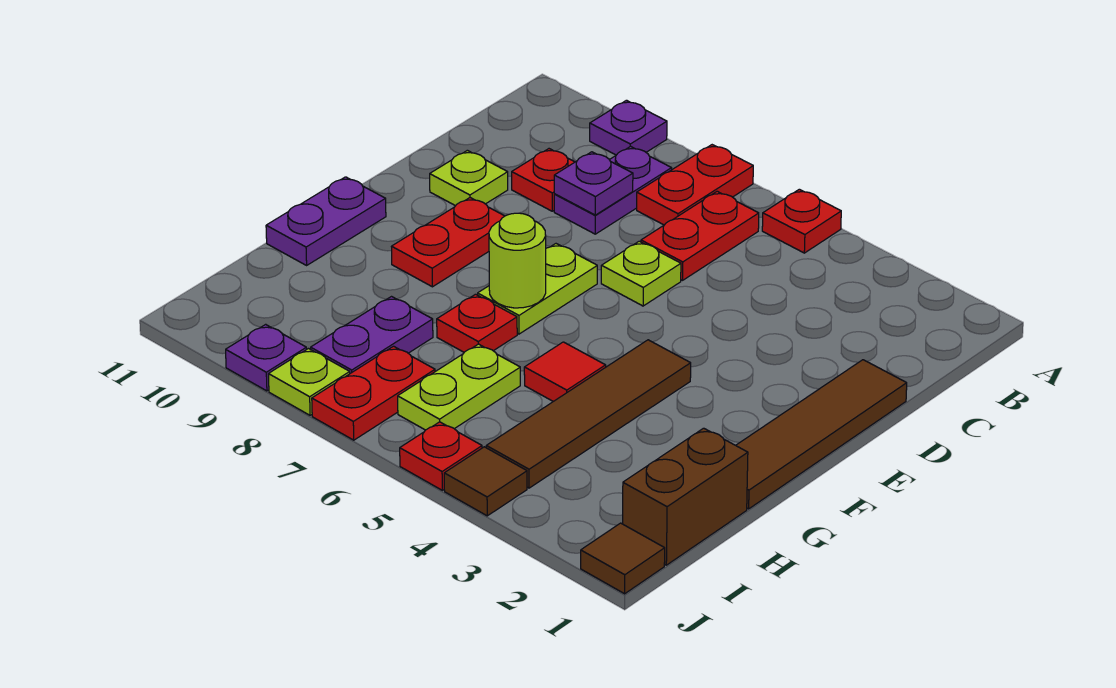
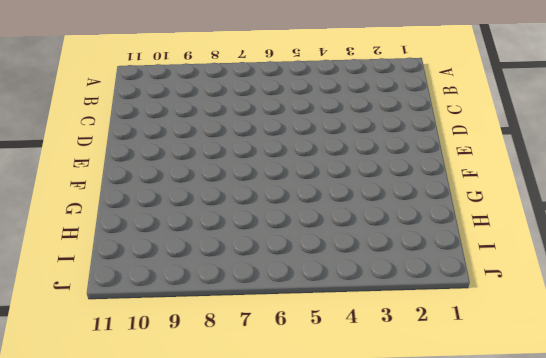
none -> red 1x1 plate [762,189,841,253]
none -> red 1x2 plate [637,145,753,225]
none -> purple 1x1 plate [590,100,667,155]

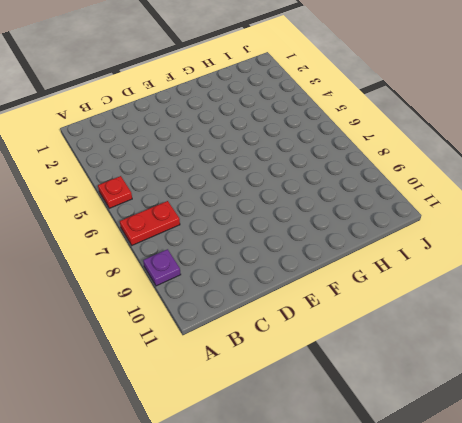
none -> red 1x2 plate [641,191,759,280]
none -> purple 1x2 plate [554,146,672,234]
none -> red 1x1 plate [512,149,574,211]

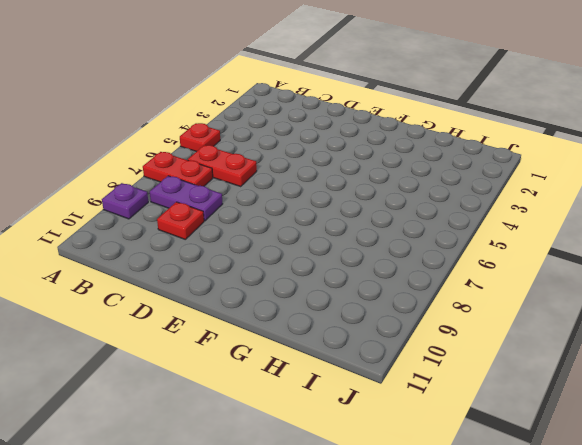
none -> brown 1x4 tile [736,360,907,509]
none -> lime 1x1 plate [601,241,681,306]
none -> lime 1x1 plate [430,150,508,206]

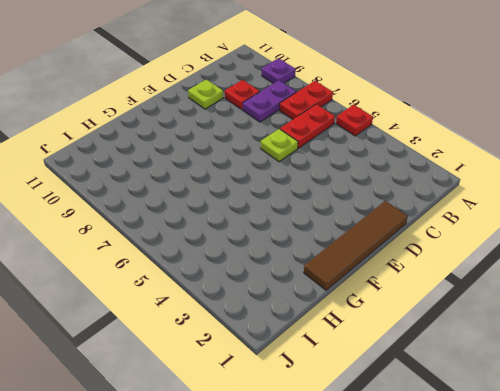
none -> lime 1x2 plate [478,244,597,334]
none -> red 1x2 plate [391,198,504,287]
none -> brown 1x4 tile [486,340,691,488]

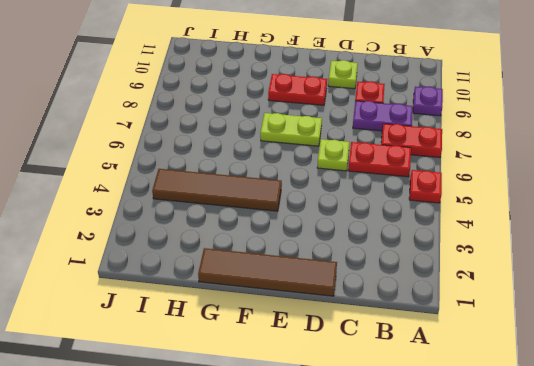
none -> purple 1x2 plate [266,177,386,265]
none -> red 1x1 tile [524,342,606,402]
none -> red 1x1 plate [437,294,517,352]

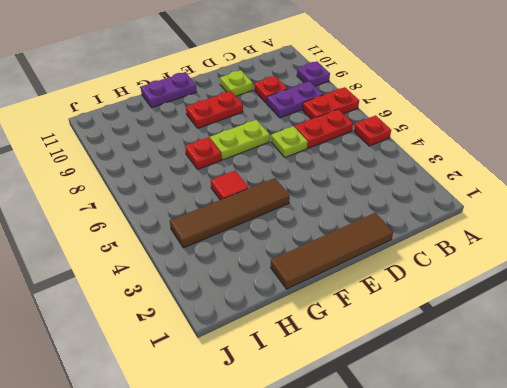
none -> brown 1x2 brick [623,428,748,565]
none -> lime 1x2 plate [398,344,520,430]
none -> purple 1x2 plate [311,297,433,373]

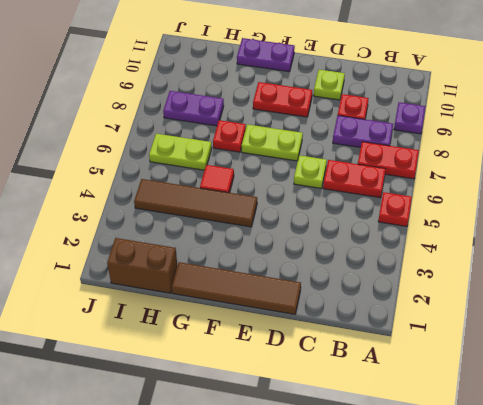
none -> red 1x2 plate [312,346,435,440]
none -> brown 1x1 tile [581,523,665,594]
none -> brown 1x1 tile [444,447,527,516]

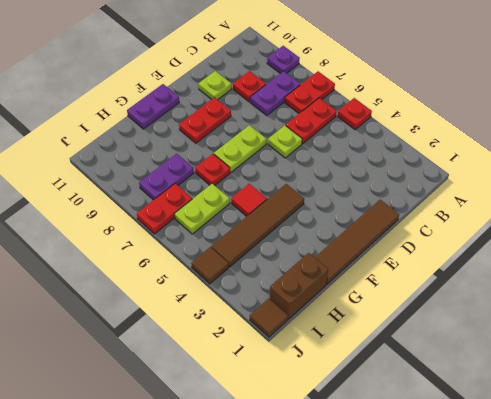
none -> red 1x1 plate [400,422,482,490]
none -> lime 1x1 plate [268,349,350,415]
none -> purple 1x1 plate [226,324,307,391]

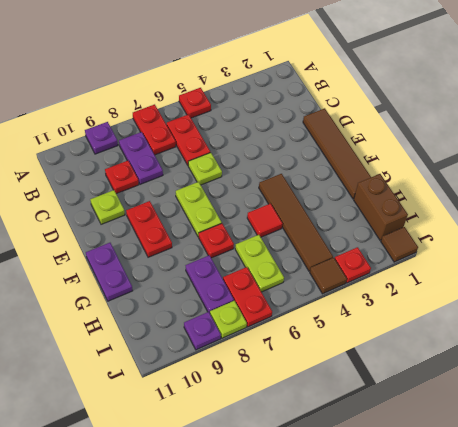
red 1x1 plate [335,247,371,283] -> red 1x1 plate moved to [400,422,482,490]
none -> purple 1x1 plate [554,152,633,215]
none -> lime 1x1 round brick [489,213,546,308]

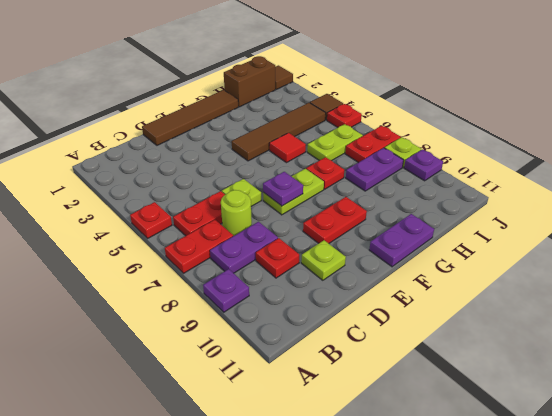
lime 1x1 round brick [221,190,252,236] -> lime 1x1 round brick moved to [489,213,546,308]
purple 1x1 plate [263,172,303,206] -> purple 1x1 plate moved to [554,152,633,215]

